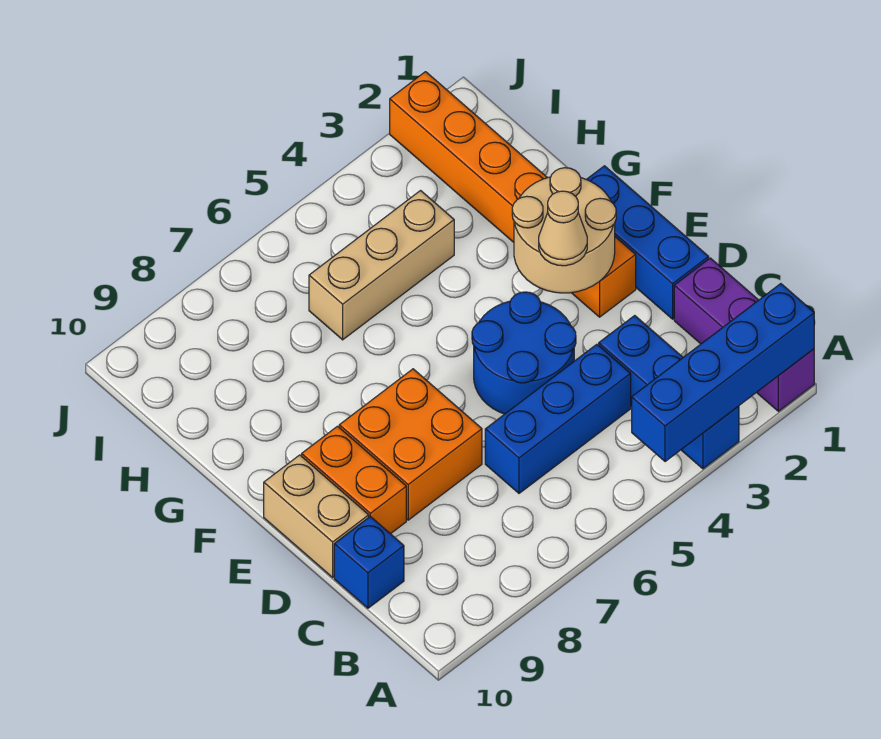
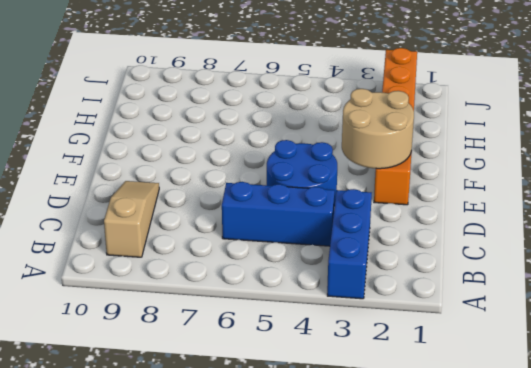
tan 1x3 slope [104,181,159,257] -> orange 1x2 brick [302,426,406,534]
none -> purple 1x3 brick [674,258,814,411]
none -> blue 1x1 brick [334,516,404,608]
none -> blue 1x3 brick [586,166,709,319]

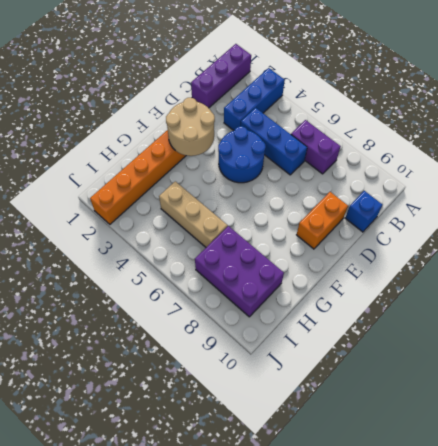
purple 1x2 brick [291,120,341,174] -> none
purple 2x3 brick [195,226,284,317] -> none
none -> blue 1x3 brick [586,166,709,319]
none -> orange 2x2 brick [339,369,482,520]
none -> tan 1x2 brick [264,455,369,577]

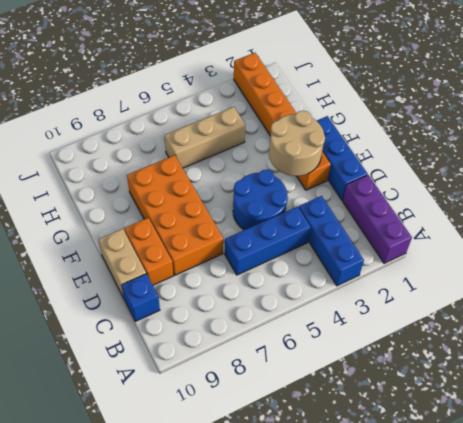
orange 2x4 brick [127,155,223,275] -> orange 2x2 brick [339,369,482,520]
none -> blue 1x4 brick [632,284,814,462]
none -> tan 1x1 cone [539,191,587,266]

